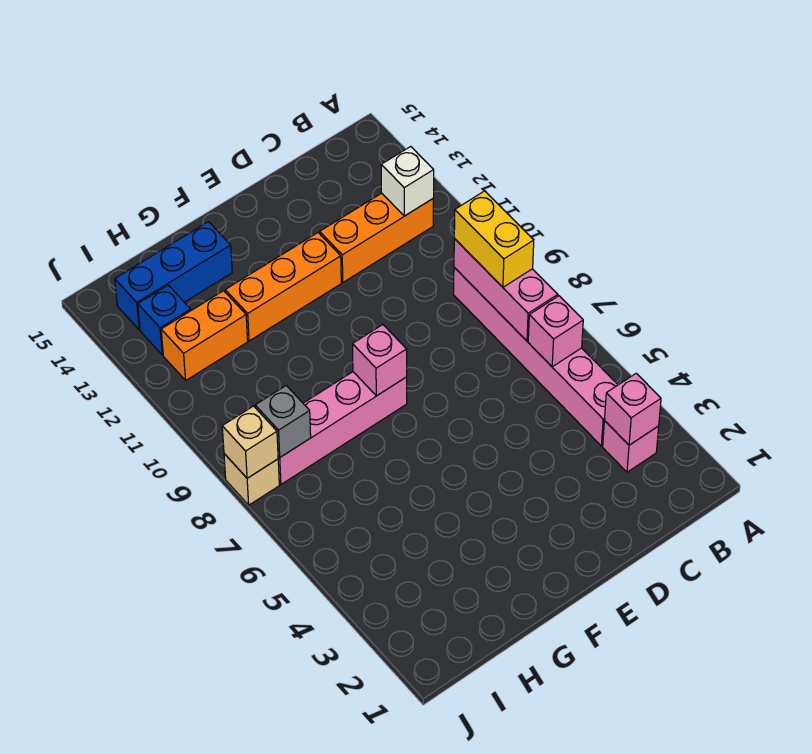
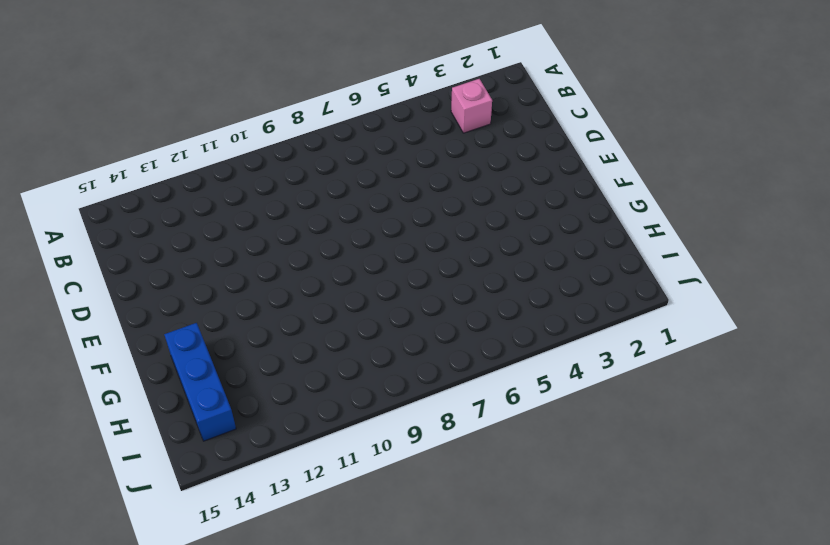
none -> pink 1x6 brick [453,267,618,446]
none -> orange 1x3 brick [320,193,433,282]
none -> orange 1x3 brick [225,233,341,341]

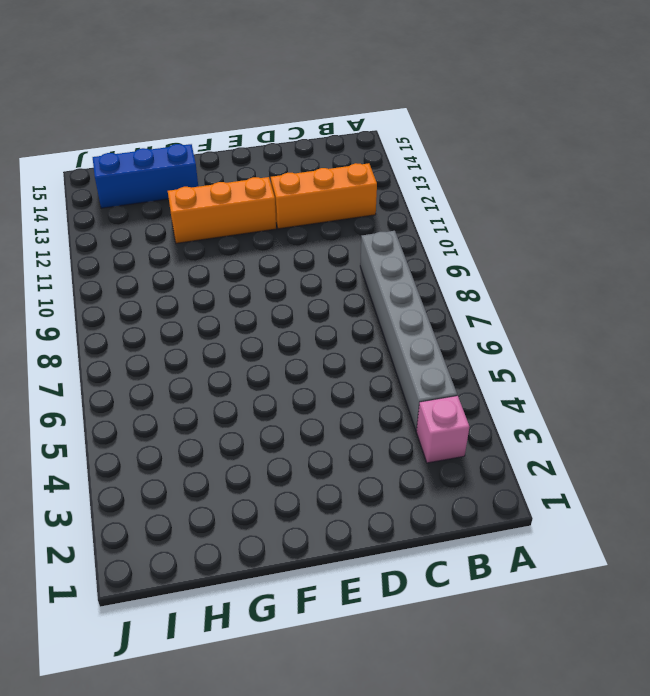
grey 1x6 brick [360,231,457,431] -> pink 1x6 brick [453,267,618,446]
none -> pink 1x4 brick [278,372,407,484]
none -> orange 1x2 brick [161,291,248,380]
none -> blue 1x1 brick [138,285,191,355]

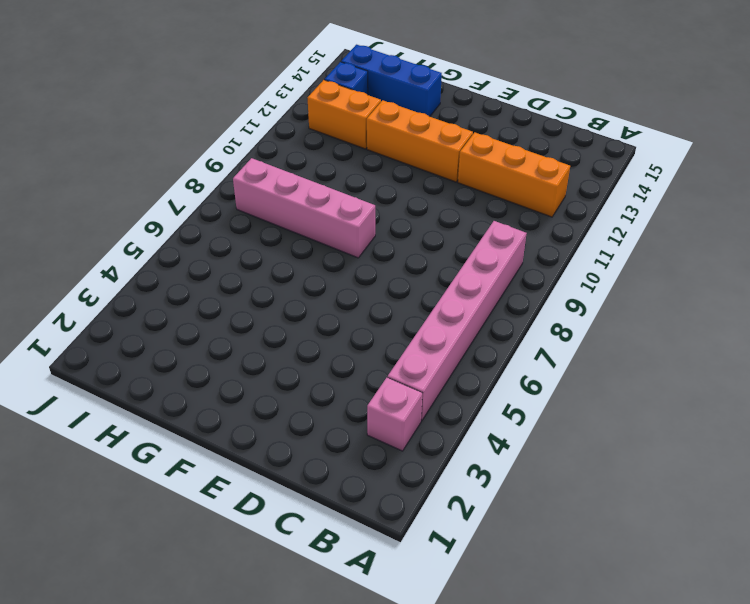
none -> tan 1x1 brick [224,454,279,505]
none -> pink 1x1 brick [604,373,661,445]
none -> pink 1x1 brick [528,296,583,367]

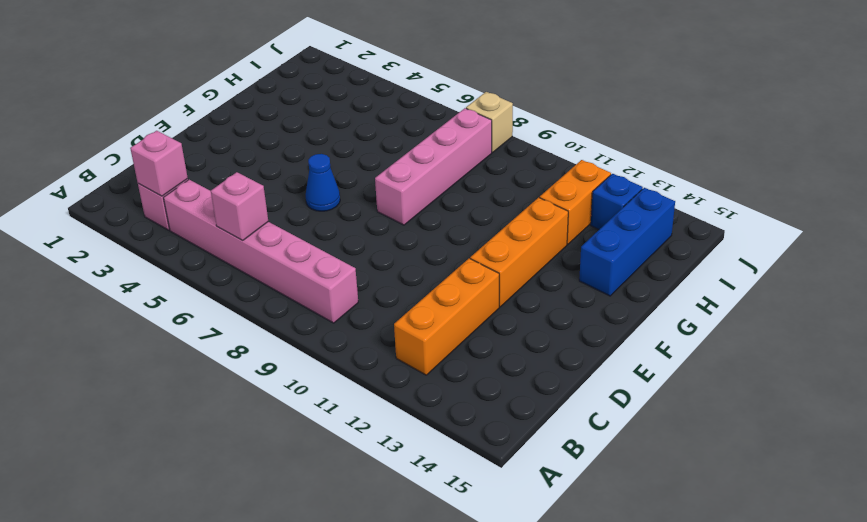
blue 1x1 cone [306,154,340,211] -> none
none -> pink 1x3 brick [454,239,558,341]
none -> white 1x1 brick [381,146,434,216]
none -> pink 1x1 brick [352,325,407,396]

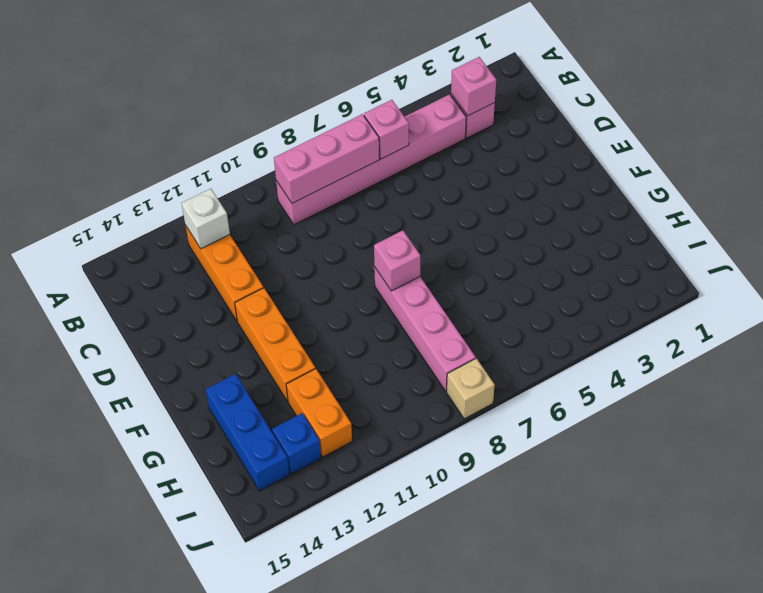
none -> grey 1x1 brick [255,386,311,457]
none -> tan 1x1 brick [222,406,278,478]
none -> yellow 1x2 brick [454,191,534,287]

